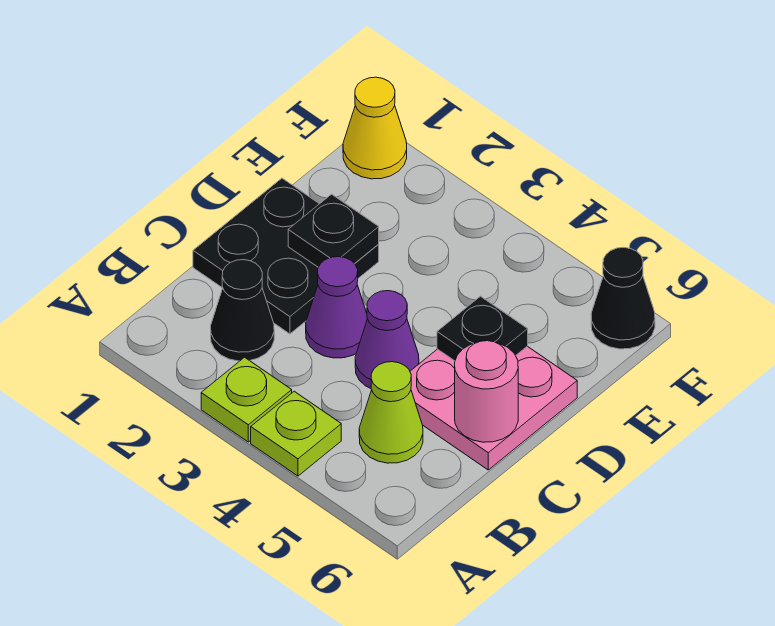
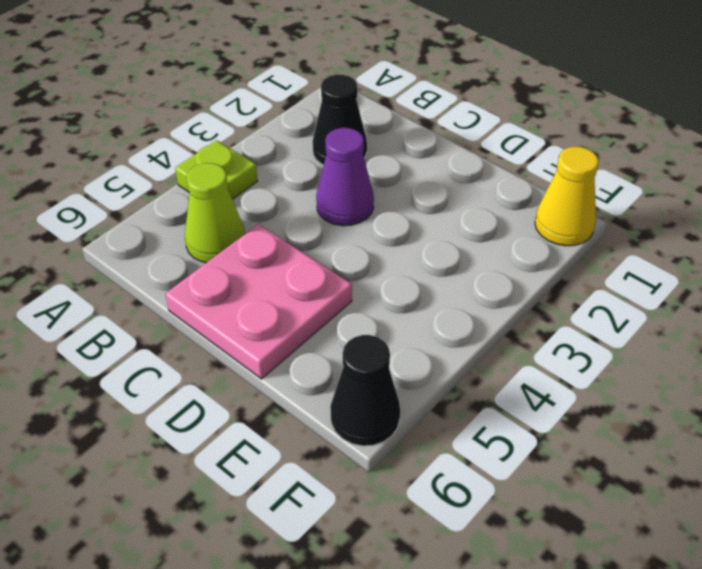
none -> lime 1x1 plate [201,357,292,442]
none -> black 2x2 plate [193,178,379,334]
none -> purple 1x1 cone [355,291,419,388]

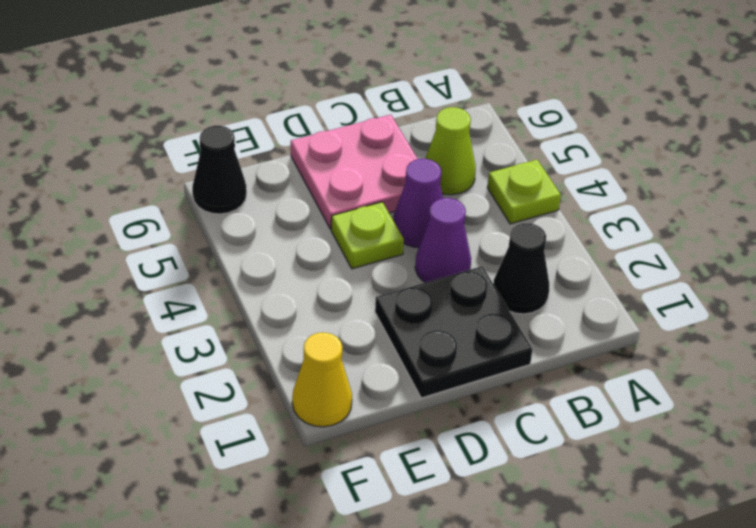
lime 1x1 plate [331,202,404,269] -> lime 1x1 plate moved to [201,357,292,442]
none -> pink 1x1 round brick [455,341,518,442]
none -> black 1x1 plate [288,194,379,267]
none -> black 1x1 plate [437,296,528,361]

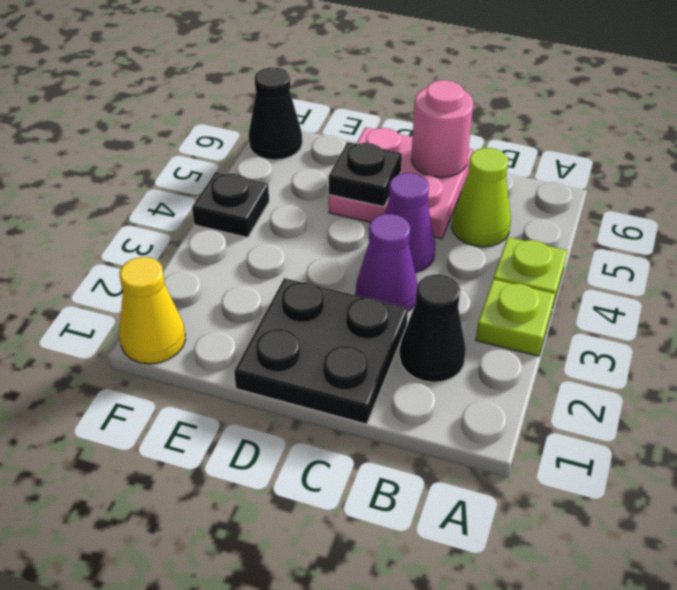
black 1x1 plate [192,172,269,237] -> black 1x1 plate moved to [288,194,379,267]

